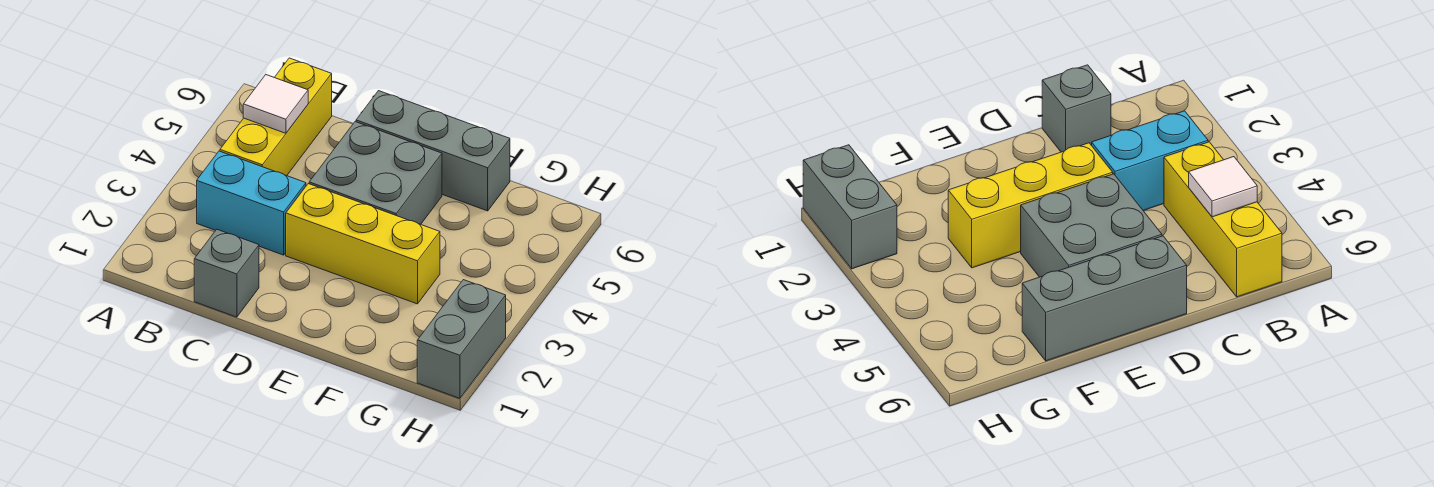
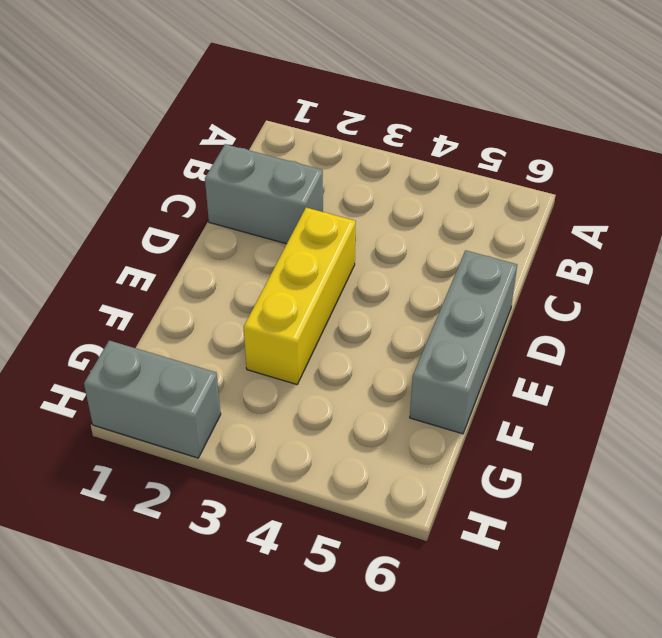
grey 1x2 brick [205,144,323,244] -> grey 1x1 brick [194,230,259,317]
none -> cyan 1x2 brick [197,151,306,255]
none -> yellow 1x3 brick [220,58,332,176]

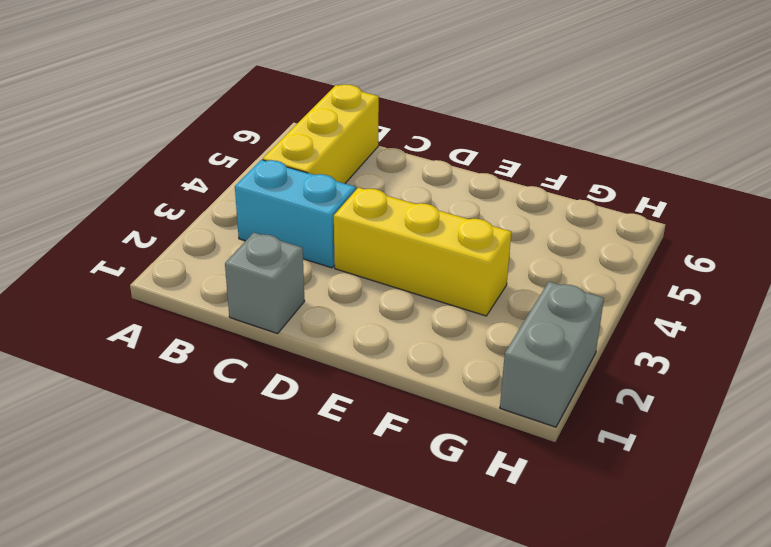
none -> grey 2x2 brick [309,122,442,224]
none -> grey 1x3 brick [356,91,510,211]

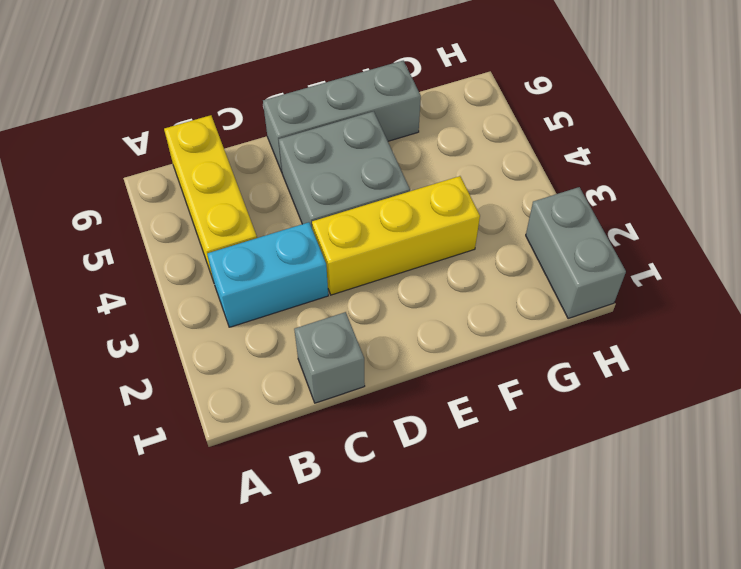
none -> white 1x1 tile [243,75,308,133]

